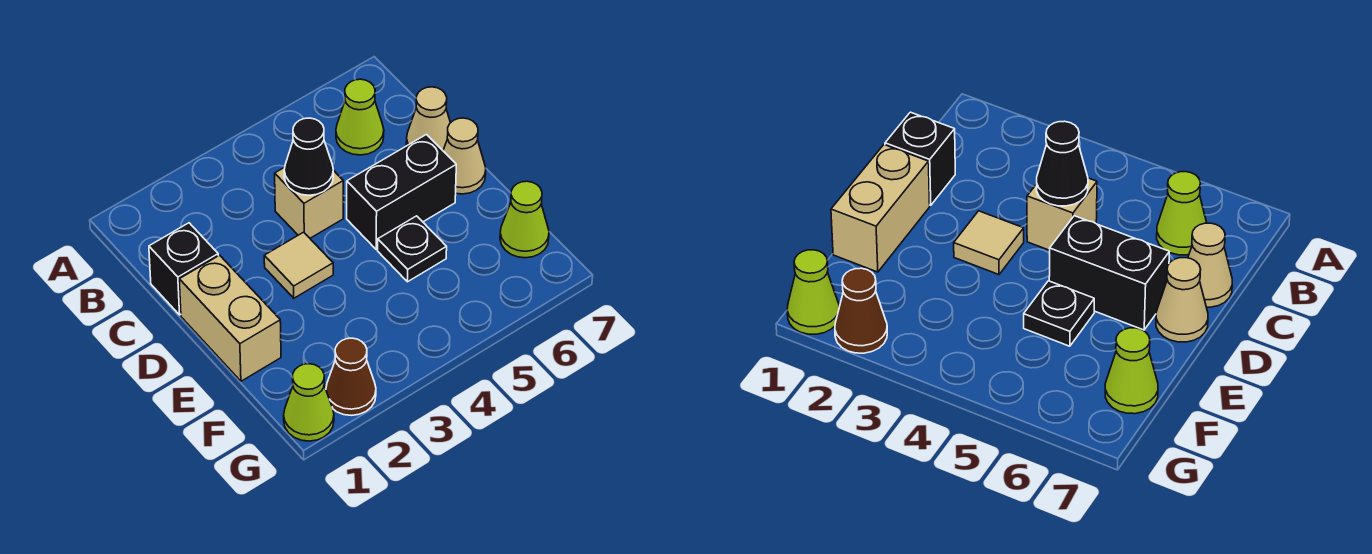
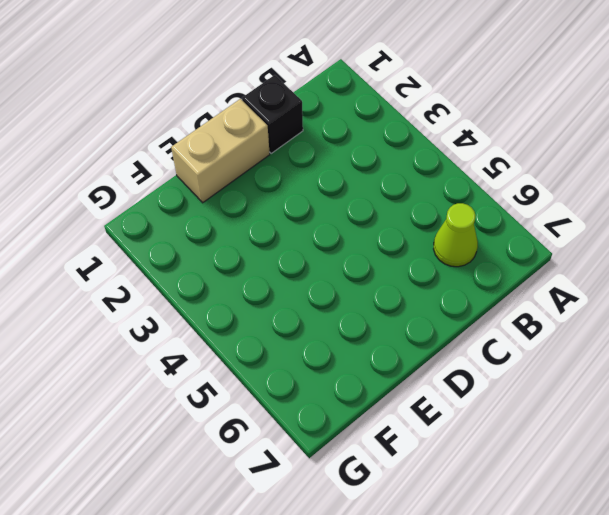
none -> tan 1x1 brick [275,167,343,238]
none -> tan 1x1 cone [406,87,450,150]
none -> tan 1x1 tile [264,232,333,298]

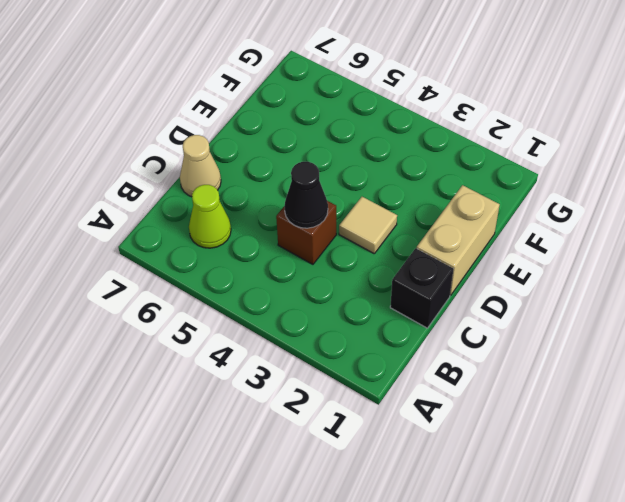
brown 1x1 brick [276,201,336,264] -> tan 1x1 brick [275,167,343,238]
none -> black 1x2 brick [347,135,456,249]
none -> tan 1x1 cone [443,118,486,194]
none -> black 1x1 plate [378,216,447,282]

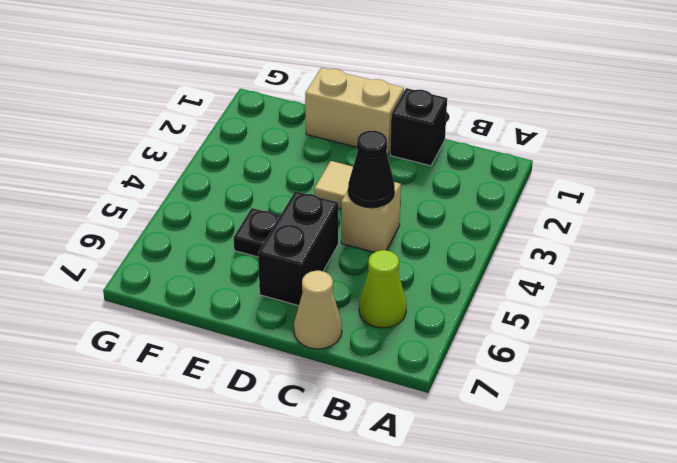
none -> tan 1x1 cone [443,118,486,194]
none -> lime 1x1 cone [500,181,549,258]
none -> lime 1x1 cone [284,364,334,441]

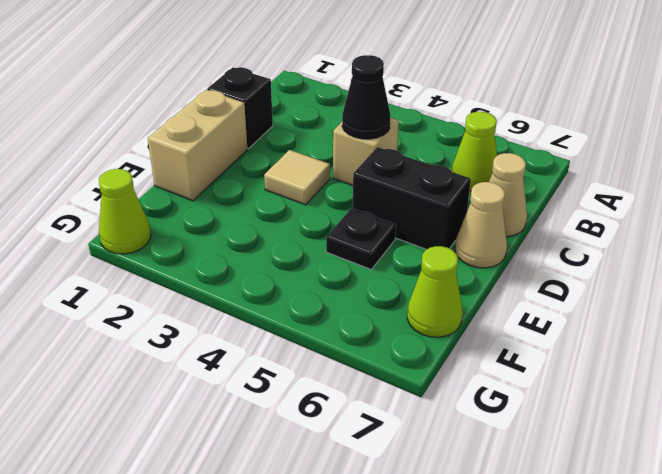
none -> brown 1x1 cone [326,338,376,415]

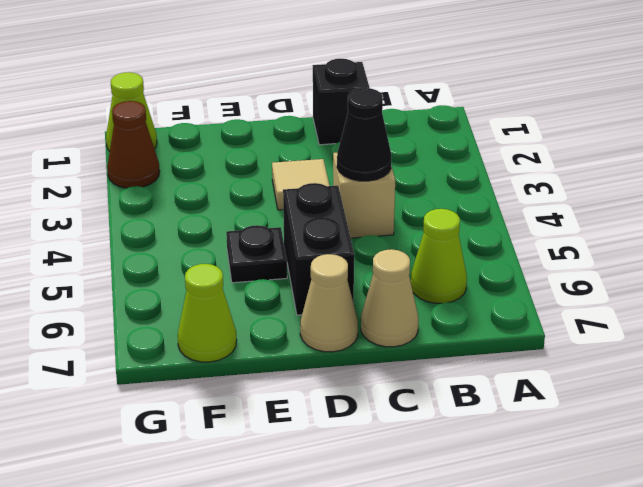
none -> tan 1x2 brick [179,255,281,381]

